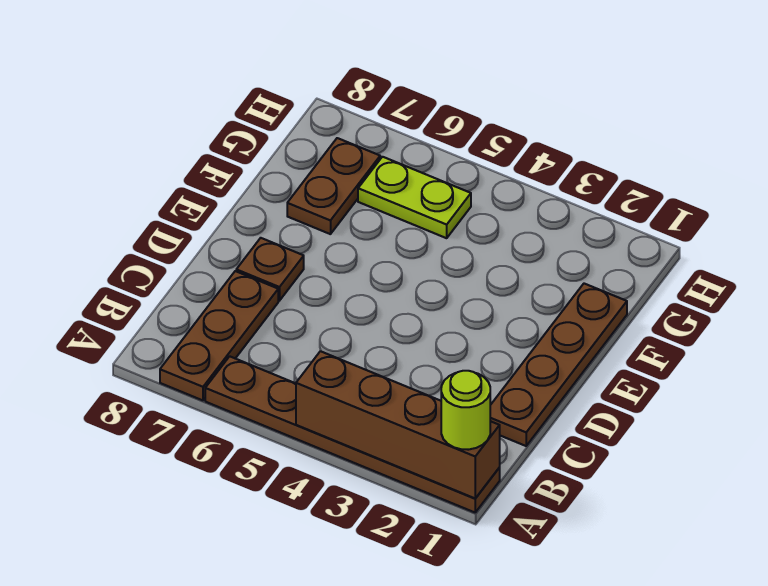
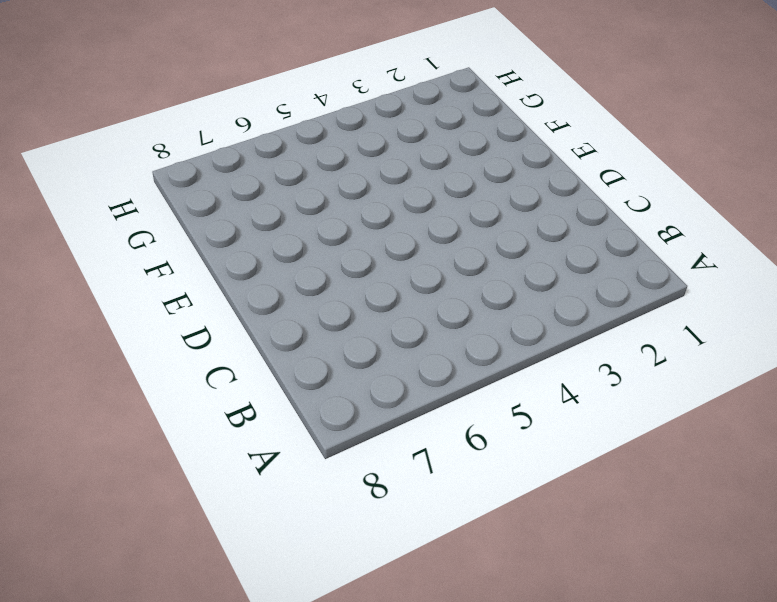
none -> brown 1x6 plate [205,356,500,512]
none -> brown 1x3 plate [160,271,278,400]

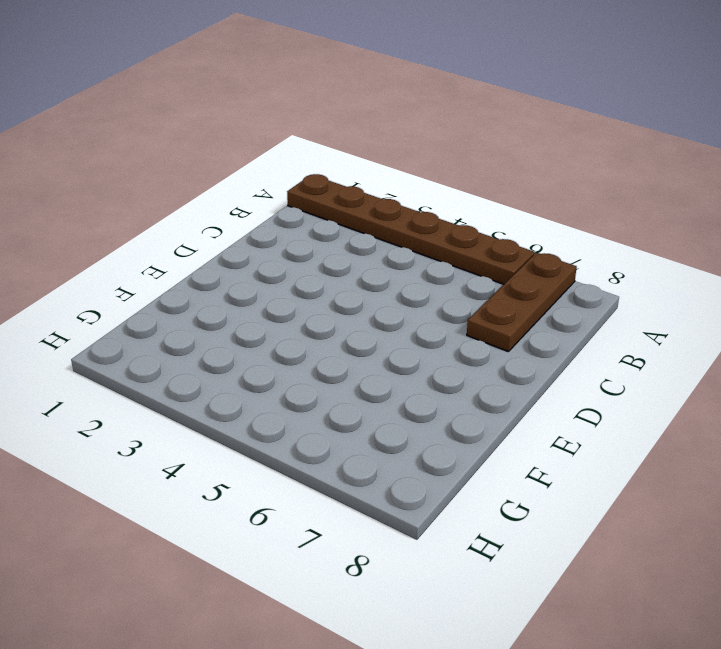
none -> brown 1x4 plate [490,284,627,446]
none -> brown 1x1 plate [236,238,304,301]

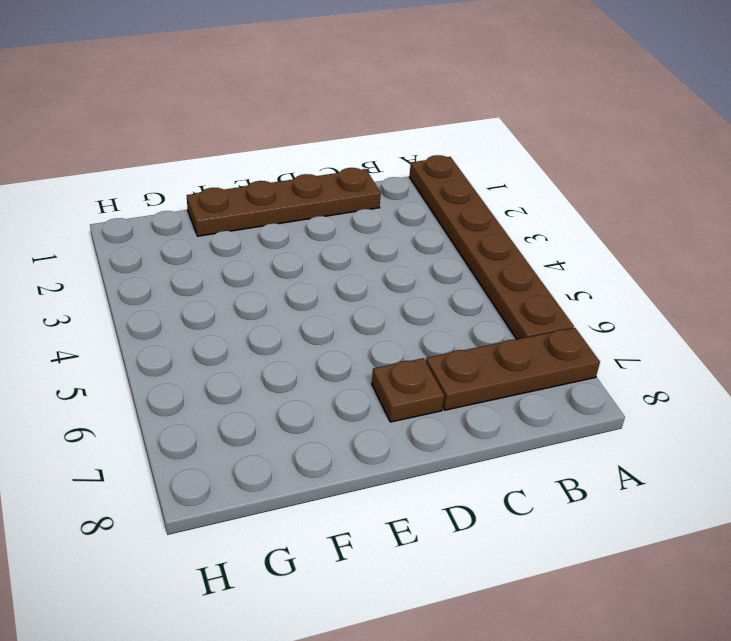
none -> brown 1x2 plate [287,138,380,234]
none -> lime 1x2 plate [358,157,471,238]

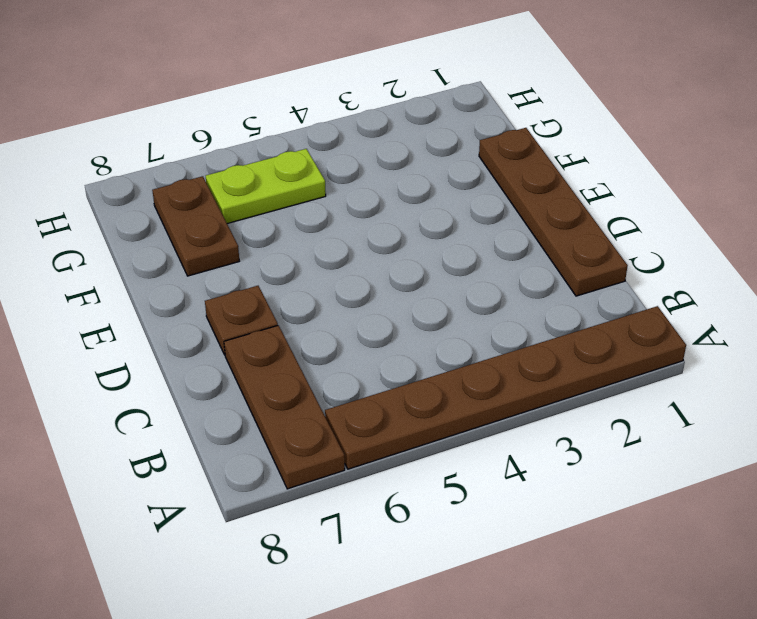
none -> brown 1x4 brick [296,351,500,498]
none -> lime 1x1 round brick [441,371,490,450]

